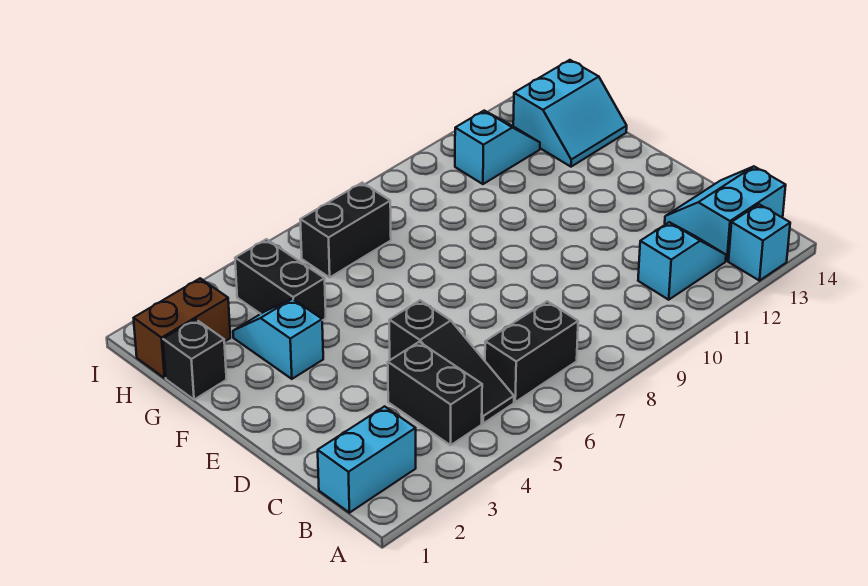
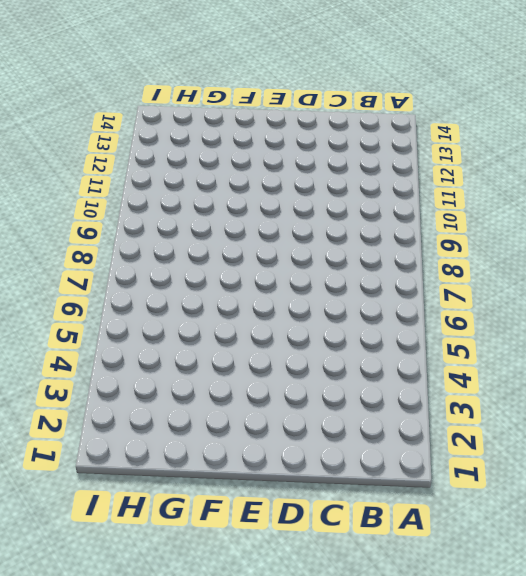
none -> cyan 1x1 brick [729,204,790,281]
none -> cyan 1x2 brick [318,406,416,513]
none -> black 1x2 brick [388,342,482,445]

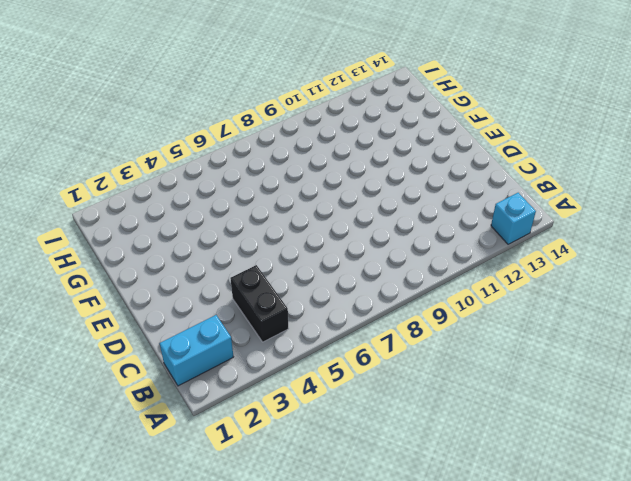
none -> black 1x3 slope [389,300,514,423]
none -> black 1x2 brick [485,301,578,402]
none -> cyan 1x2 slope [638,222,726,300]

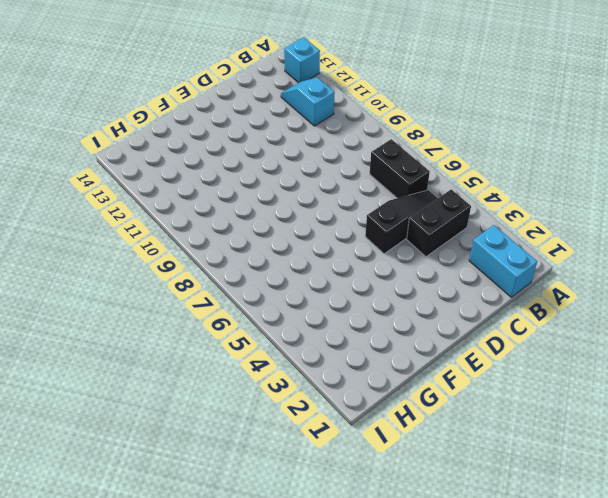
none -> cyan 2x2 slope [665,166,786,261]
none -> cyan 1x2 slope [233,299,323,379]
none -> black 1x1 brick [163,319,227,400]

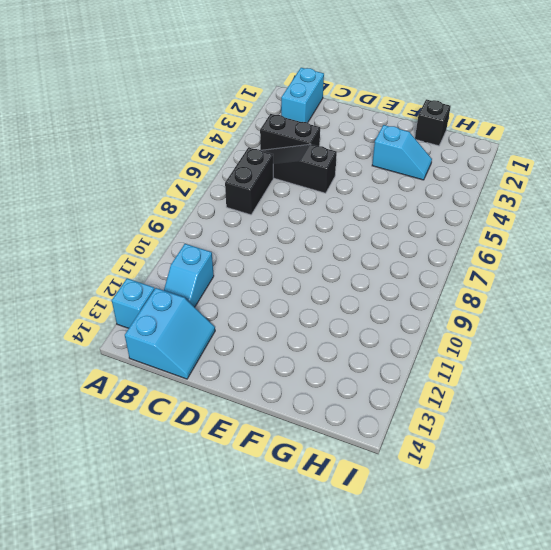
none -> black 1x2 brick [235,239,326,320]
none -> cyan 2x2 slope [513,60,627,167]
none -> brown 1x2 brick [134,278,230,378]

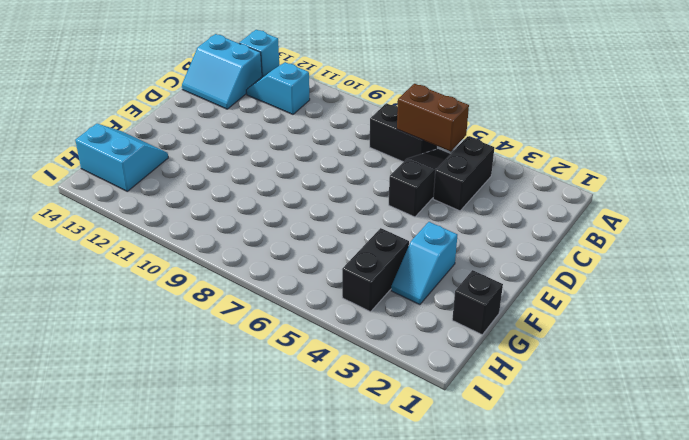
brown 1x2 brick [397,84,469,151] -> brown 1x2 brick moved to [134,278,230,378]
none -> cyan 1x2 brick [318,406,416,513]
none -> black 1x2 brick [300,183,391,277]
none -> cyan 1x2 slope [455,111,540,184]

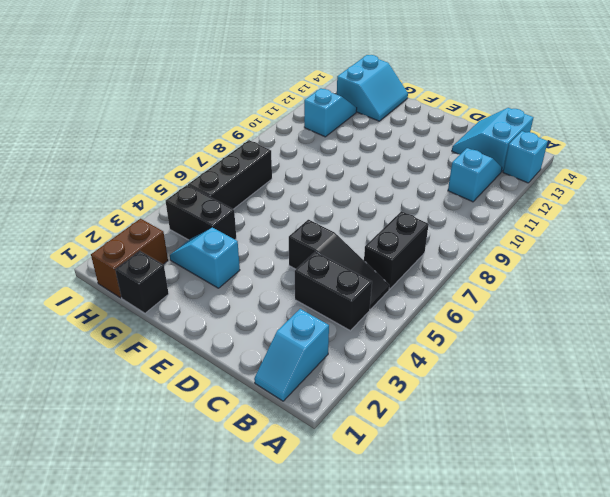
cyan 1x2 slope [254,309,329,401] -> cyan 1x2 brick [318,406,416,513]
black 1x3 brick [188,140,272,209] -> black 1x2 brick [300,183,391,277]

